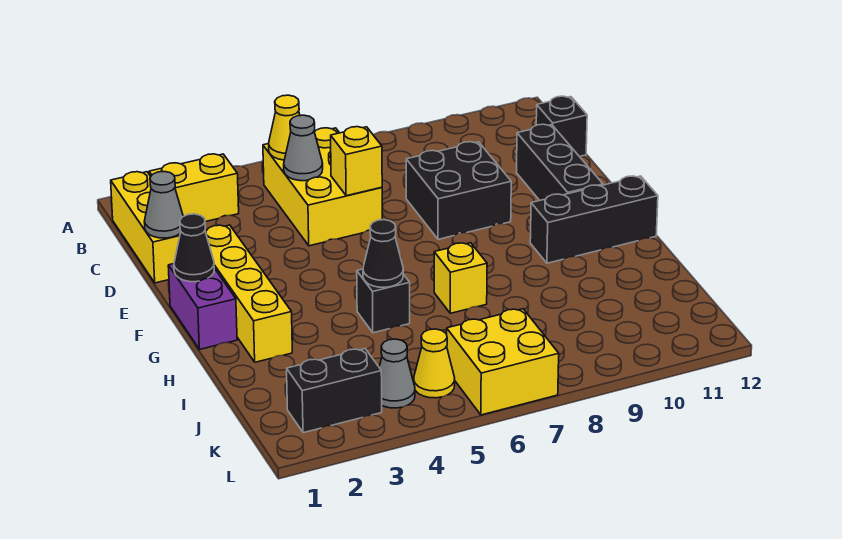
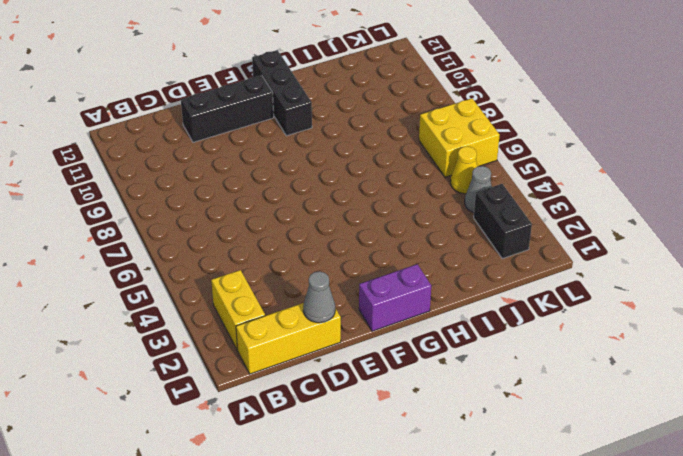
none -> yellow 2x3 brick [263,128,382,246]
none -> black 1x1 brick [536,96,587,156]
none -> black 2x2 brick [406,142,511,239]

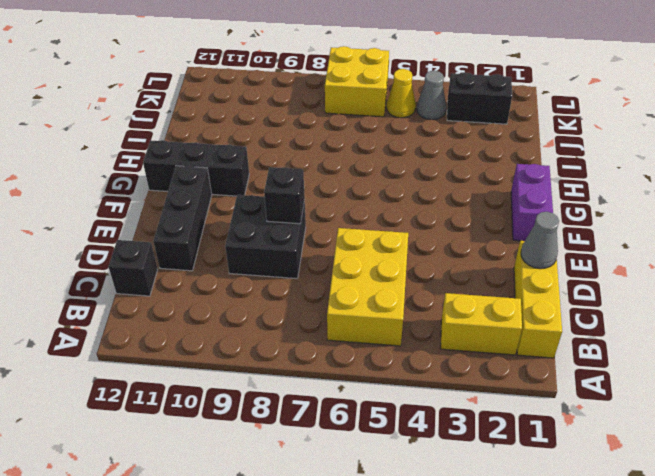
black 1x1 brick [264,167,305,224] -> black 1x1 brick moved to [357,269,410,333]
none -> yellow 1x4 brick [205,225,292,362]
none -> yellow 1x1 brick [434,243,487,313]
none -> yellow 1x1 cone [269,95,300,160]

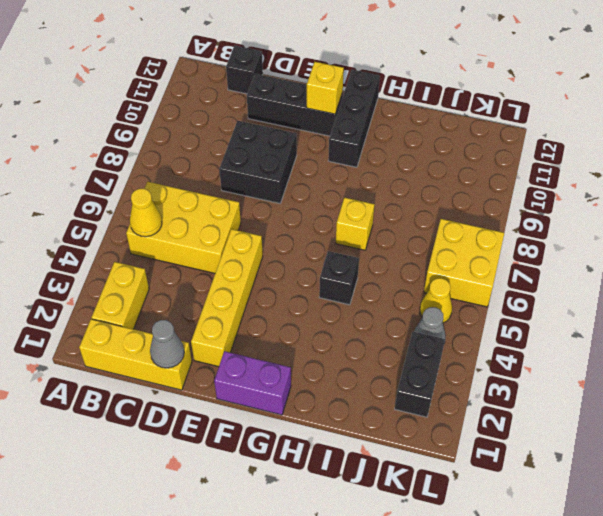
yellow 1x4 brick [191,229,263,367] -> yellow 1x4 brick turned to [205,225,292,362]
yellow 1x1 brick [306,62,344,114] -> yellow 1x1 brick moved to [331,127,382,196]
none -> grey 1x1 cone [284,115,323,181]
none -> black 1x1 cone [174,214,214,282]
none -> black 1x1 cone [363,220,403,287]

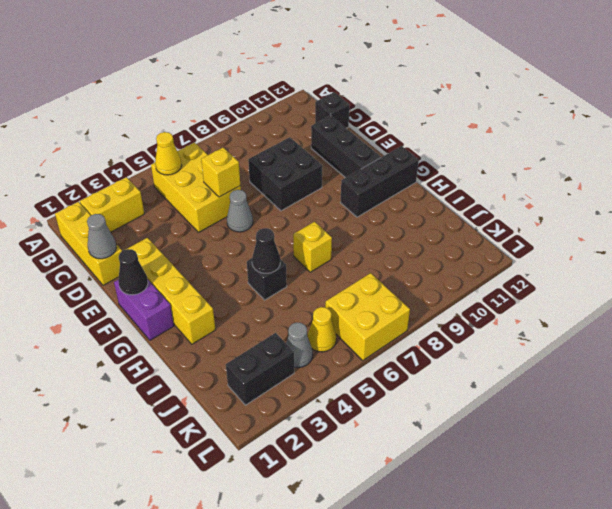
grey 1x1 cone [227,190,253,232] -> grey 1x1 cone moved to [284,115,323,181]

